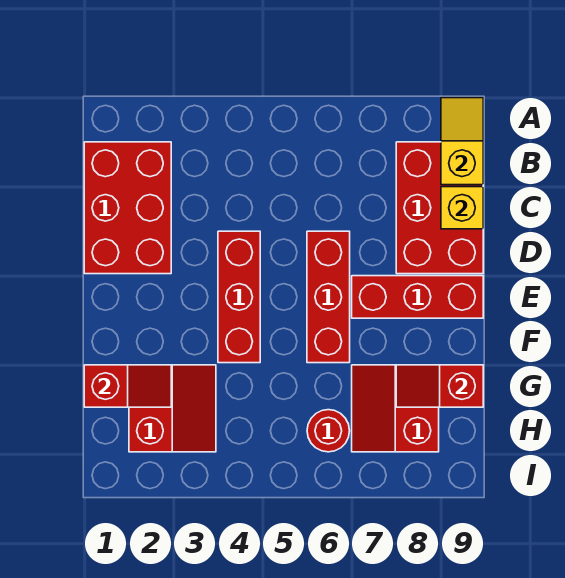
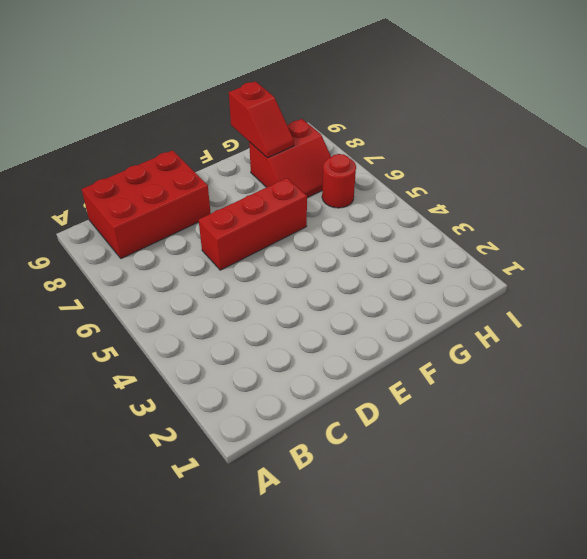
none -> red 2x3 brick [84,142,171,274]
none -> red 1x3 brick [218,231,260,363]
none -> red 1x3 brick [352,276,483,318]

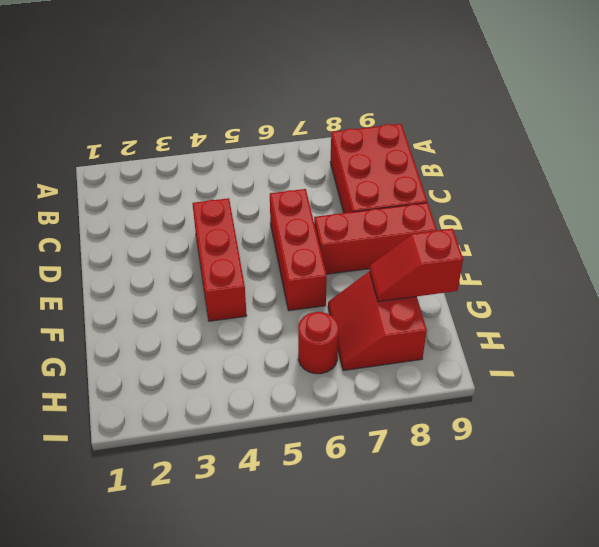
none -> red 2x3 brick [84,142,171,274]
none -> red 2x2 slope [129,365,216,452]
none -> yellow 1x2 slope [441,98,483,185]

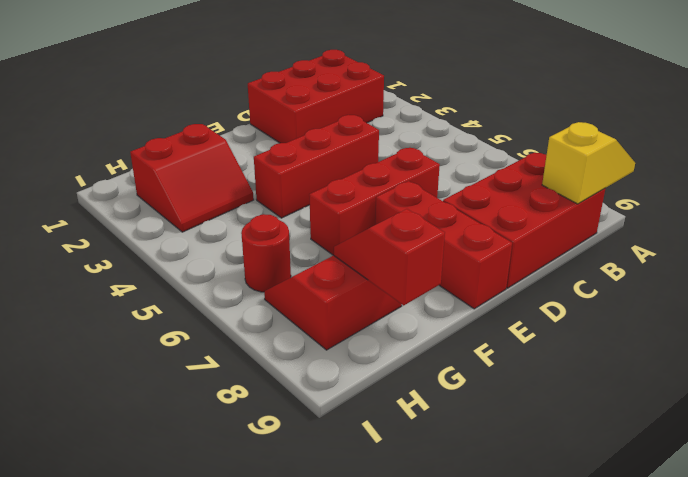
none -> yellow 1x1 brick [441,187,483,229]
none -> red 1x2 slope [84,365,171,407]

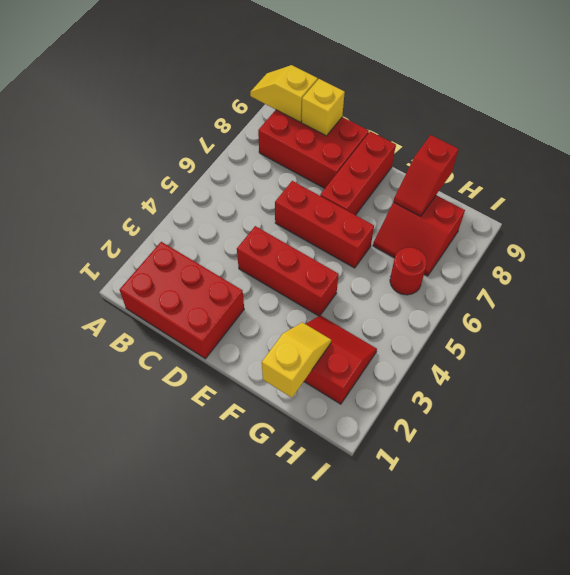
yellow 1x2 slope [262,322,331,398] -> red 1x2 slope [84,365,171,407]

